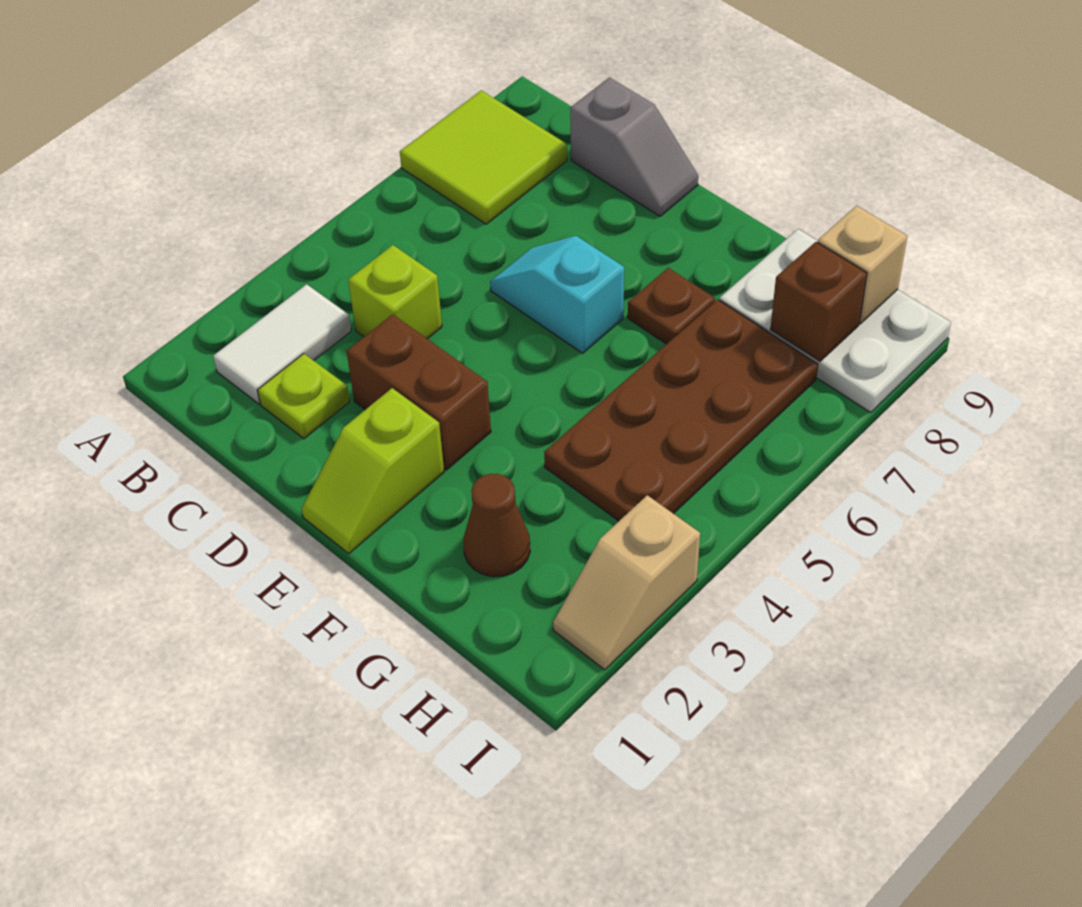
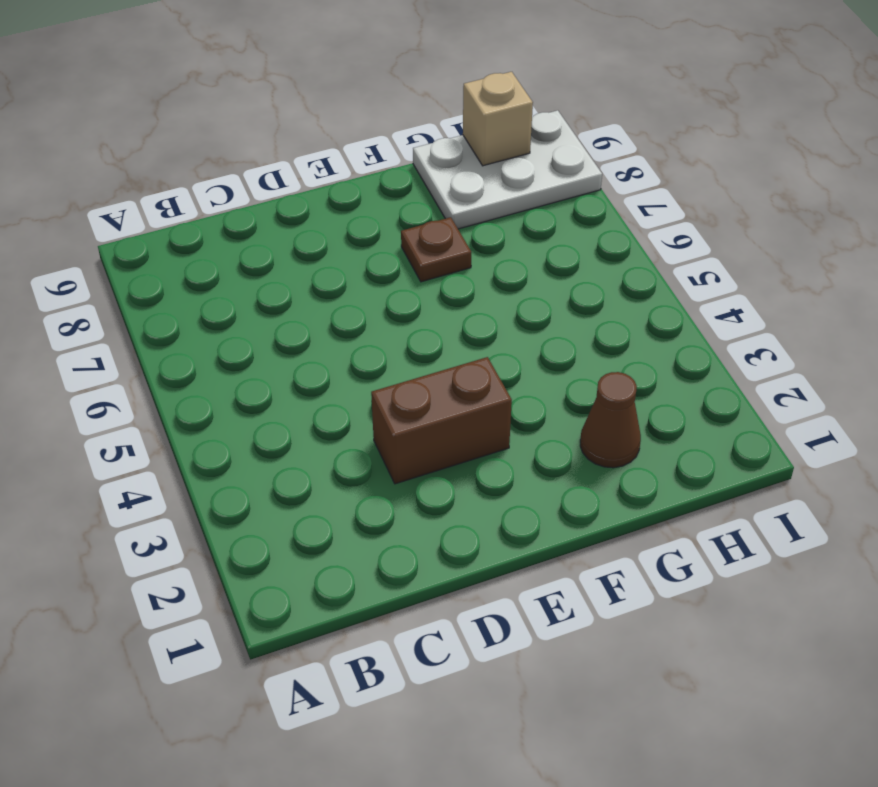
none -> lime 2x2 tile [400,90,567,224]
none -> white 1x2 tile [213,284,351,404]
none -> lime 1x1 plate [258,354,350,439]

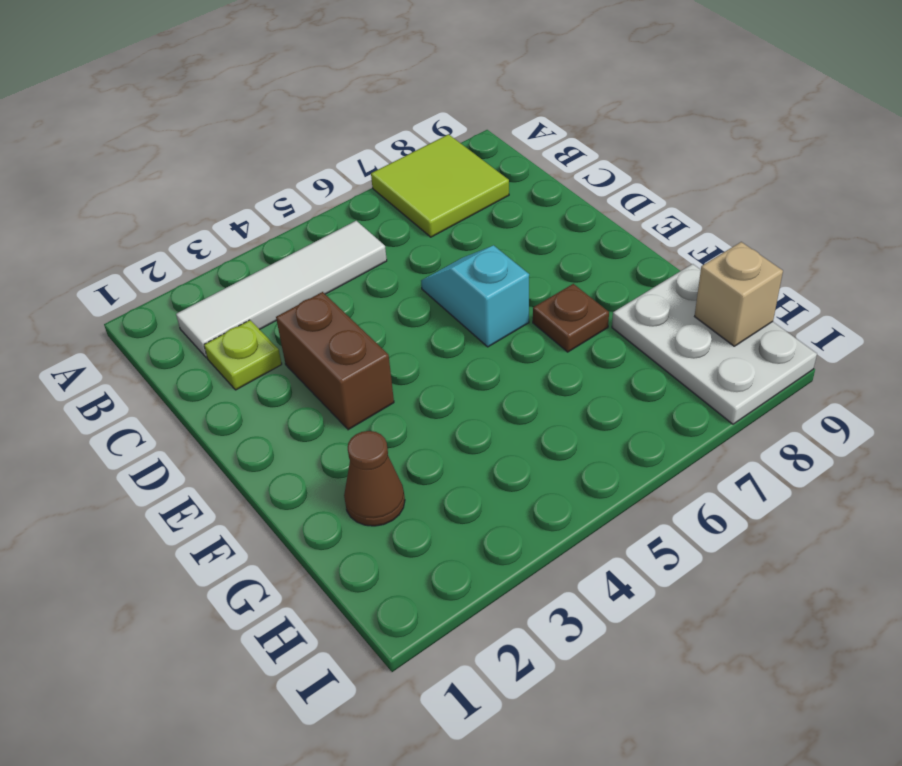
white 1x4 tile [176,221,387,358] -> white 1x2 tile [213,284,351,404]
none -> lime 1x1 brick [348,245,442,339]
none -> grey 1x2 slope [570,78,698,216]
none -> lime 1x2 slope [302,388,444,554]

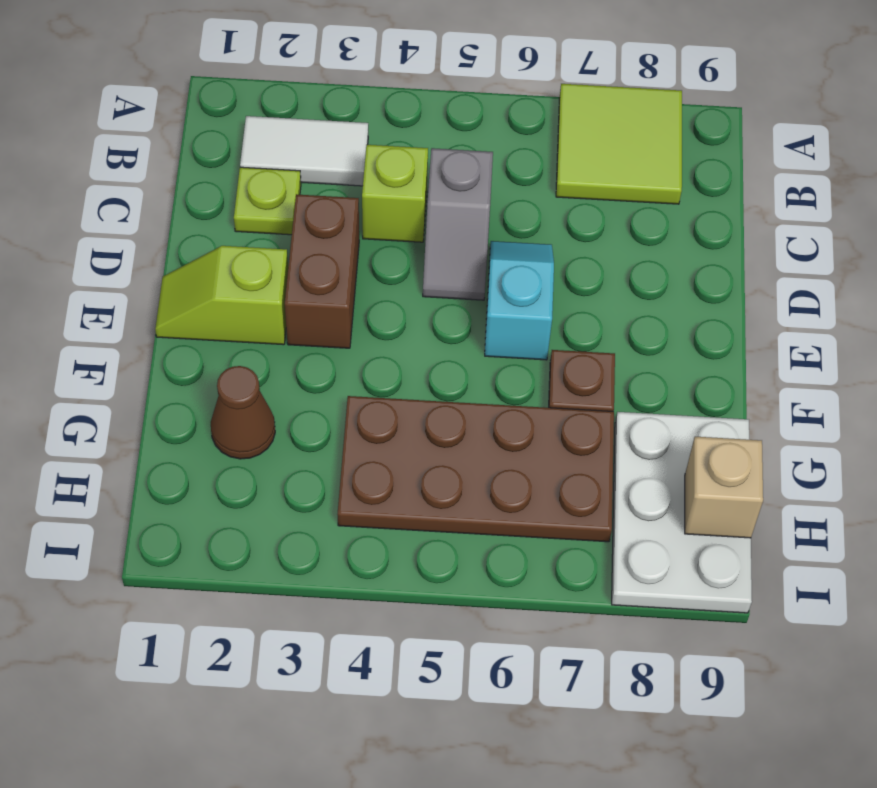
grey 1x2 slope [423,148,493,300] -> grey 1x2 slope moved to [570,78,698,216]
none -> tan 1x2 slope [553,495,700,670]
none -> brown 1x1 brick [770,242,867,361]

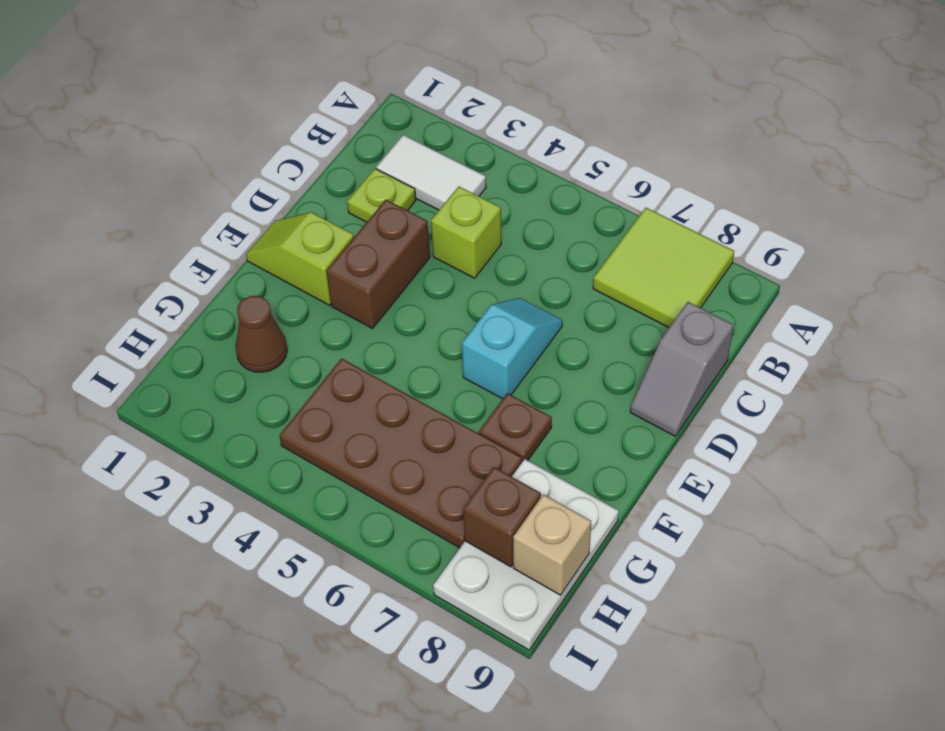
none -> tan 1x2 slope [553,495,700,670]

